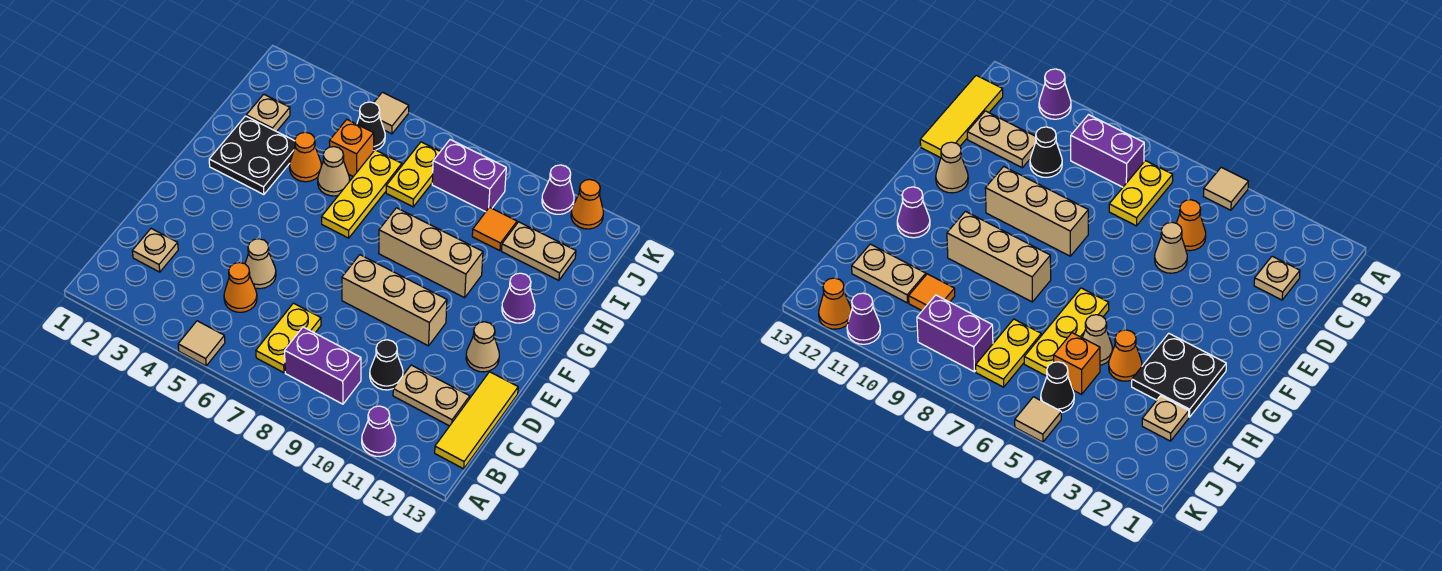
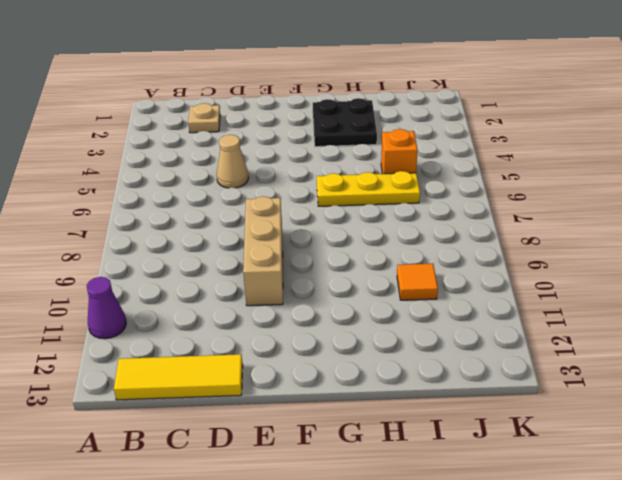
none -> tan 1x1 tile [178,321,225,366]
none -> yellow 1x2 plate [256,303,321,373]
none -> purple 1x2 brick [285,327,361,404]

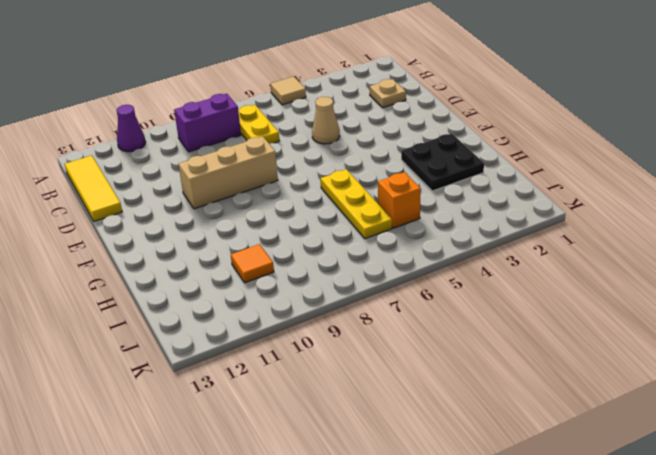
none -> orange 1x1 cone [224,263,257,312]
none -> black 1x1 cone [370,340,403,390]
none -> tan 1x2 plate [393,365,470,426]

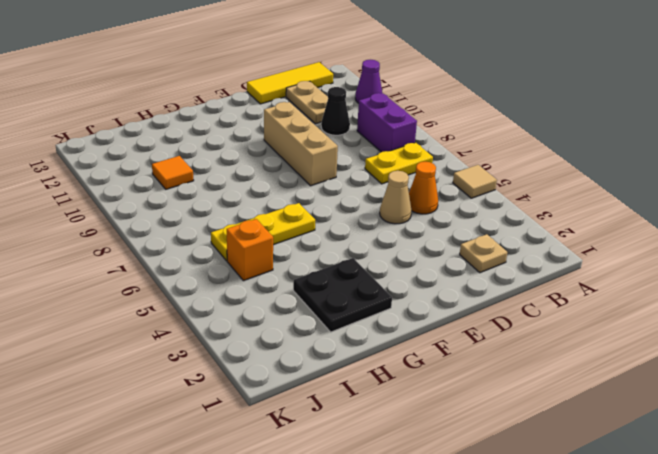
none -> tan 1x1 cone [466,322,499,372]
none -> tan 1x3 brick [379,208,483,298]
none -> purple 1x1 cone [502,273,535,323]

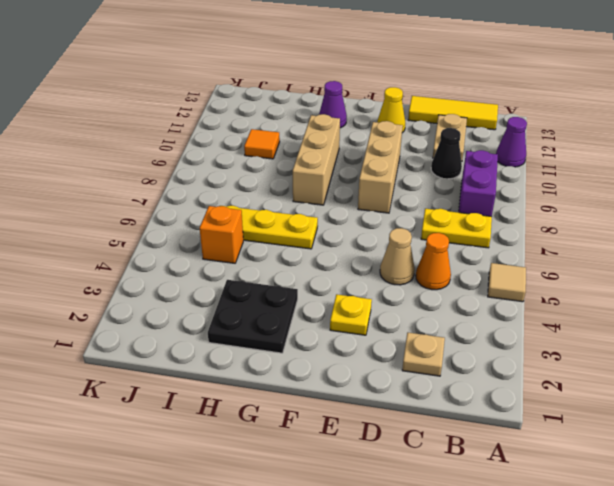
yellow 1x1 plate [330,294,372,335] -> none
yellow 1x1 cone [377,87,405,133] -> tan 1x1 cone [466,322,499,372]
none -> orange 1x1 cone [290,132,321,182]
none -> tan 1x1 cone [318,147,350,196]
none -> tan 1x1 plate [246,94,290,132]

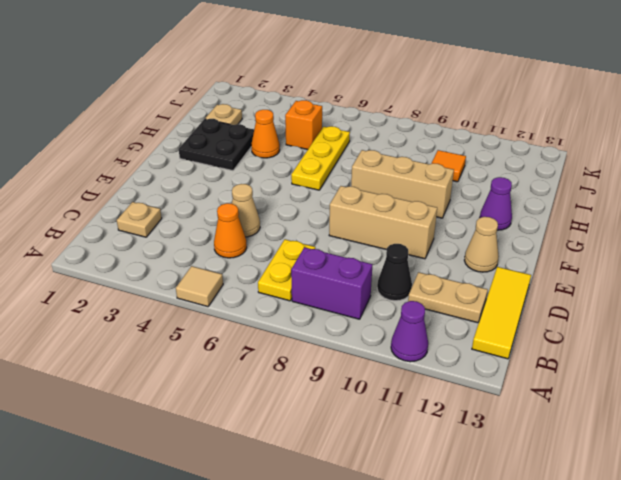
none -> tan 1x1 cone [318,147,350,196]
none -> yellow 1x2 plate [386,142,440,207]
none -> tan 1x2 plate [502,222,576,280]

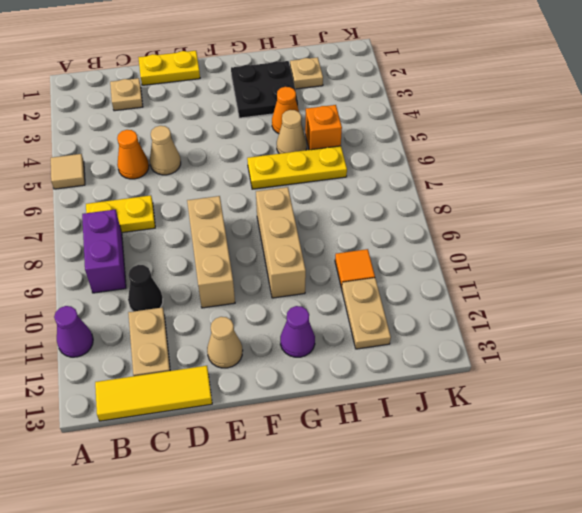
yellow 1x2 plate [138,51,200,85] -> yellow 1x2 plate moved to [386,142,440,207]
none -> black 1x1 cone [357,102,385,150]
none -> purple 1x2 brick [432,140,506,212]
none -> tan 1x1 tile [374,92,409,134]

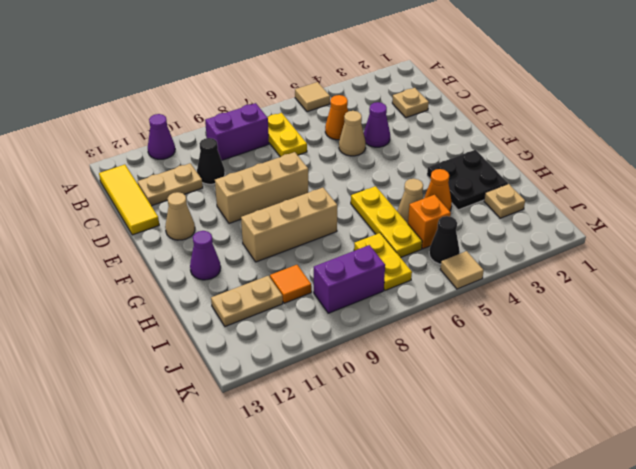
purple 1x1 cone [364,102,390,147] -> purple 1x1 cone moved to [542,165,574,214]
none -> orange 1x1 cone [571,180,603,229]

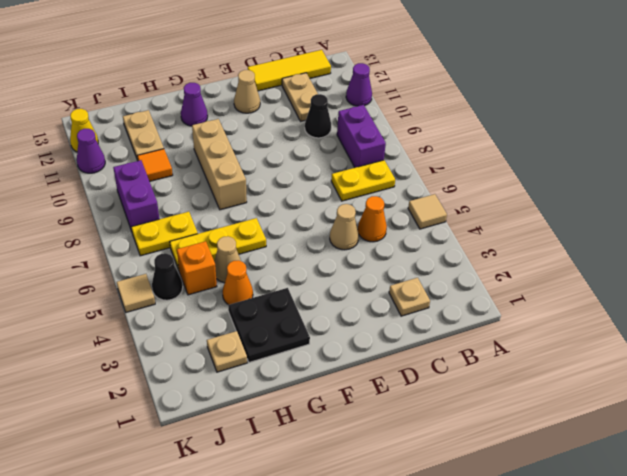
yellow 1x1 cone [70,109,98,152] -> orange 1x1 cone [571,180,603,229]
none -> tan 1x3 brick [342,255,447,346]

